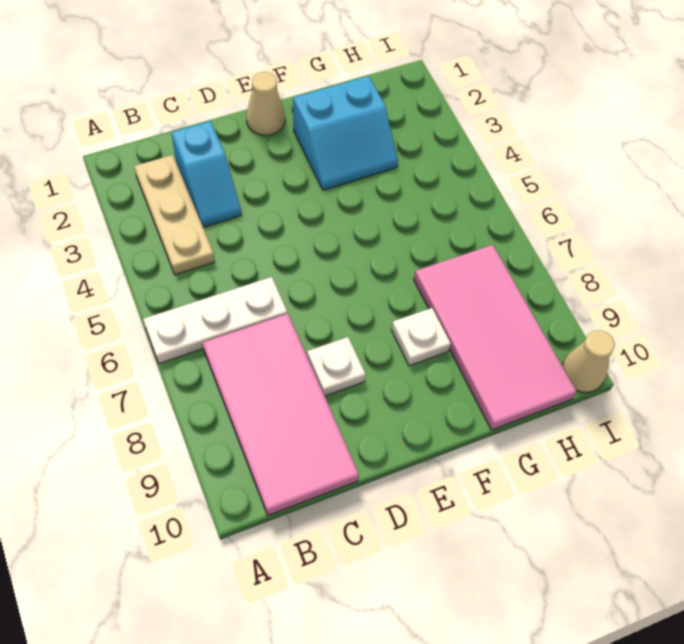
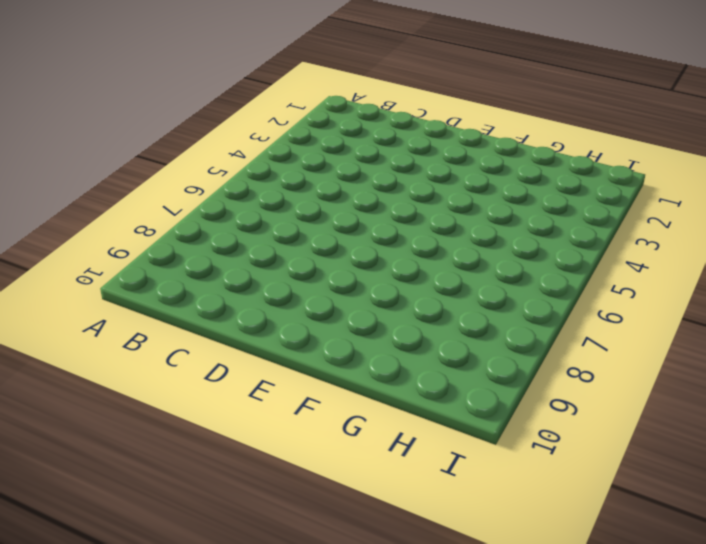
none -> white 1x3 plate [143,277,287,363]
none -> tan 1x3 plate [134,155,215,275]

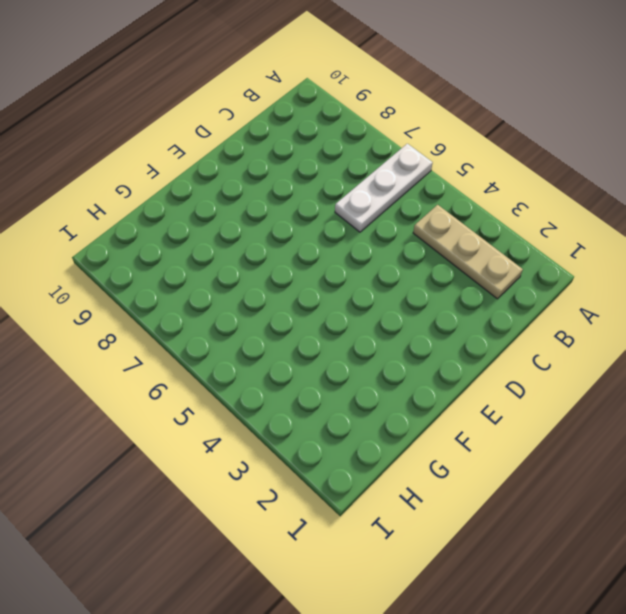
none -> pink 2x4 tile [203,314,359,515]
none -> cyan 1x2 slope [171,121,241,227]

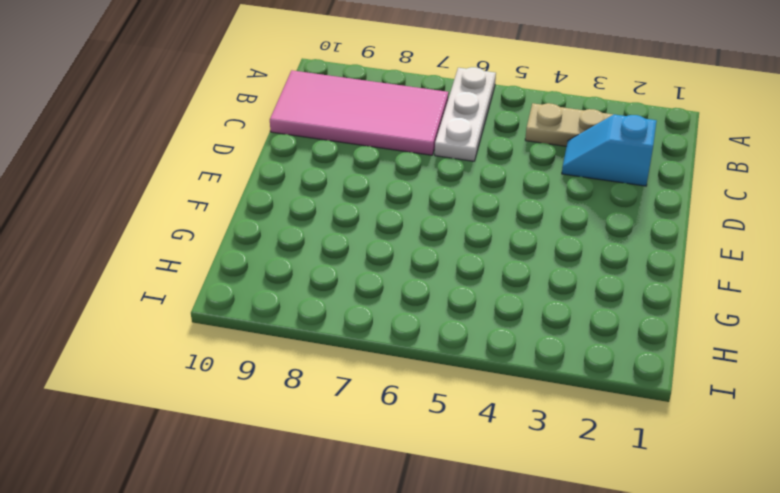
none -> white 1x1 plate [307,337,366,396]
none -> tan 1x1 cone [246,72,285,135]

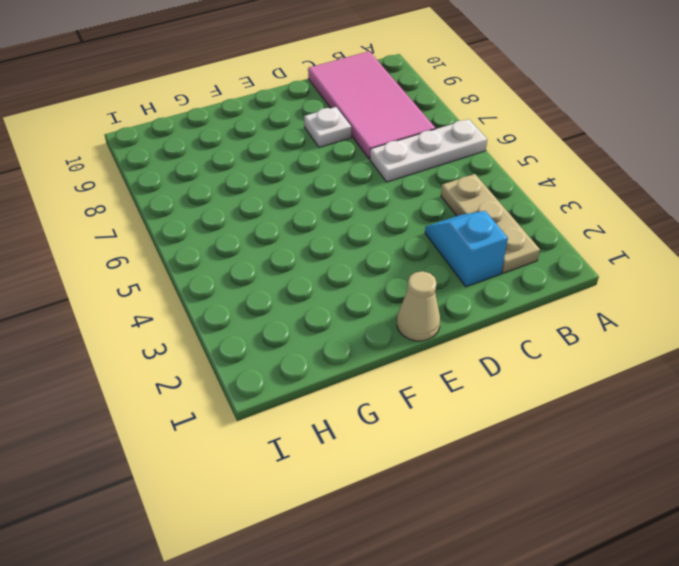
none -> cyan 2x2 slope [293,76,398,190]
none -> white 1x1 plate [391,308,451,366]

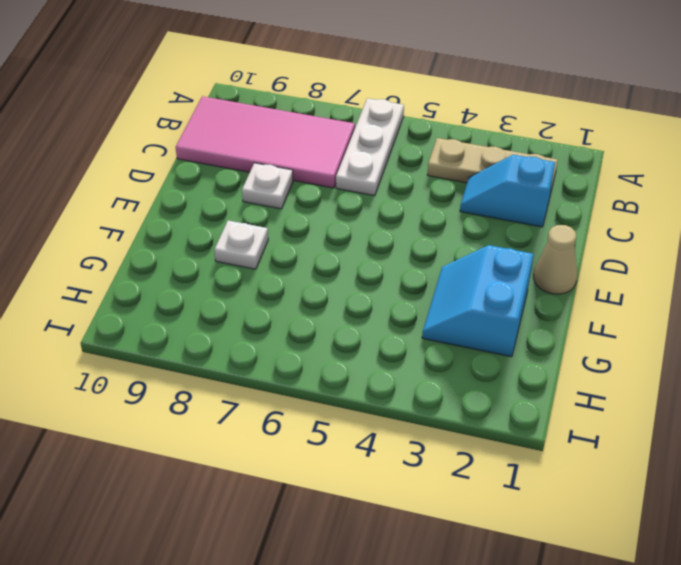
none -> pink 2x4 tile [414,245,577,430]
none -> tan 1x1 cone [562,330,615,392]

